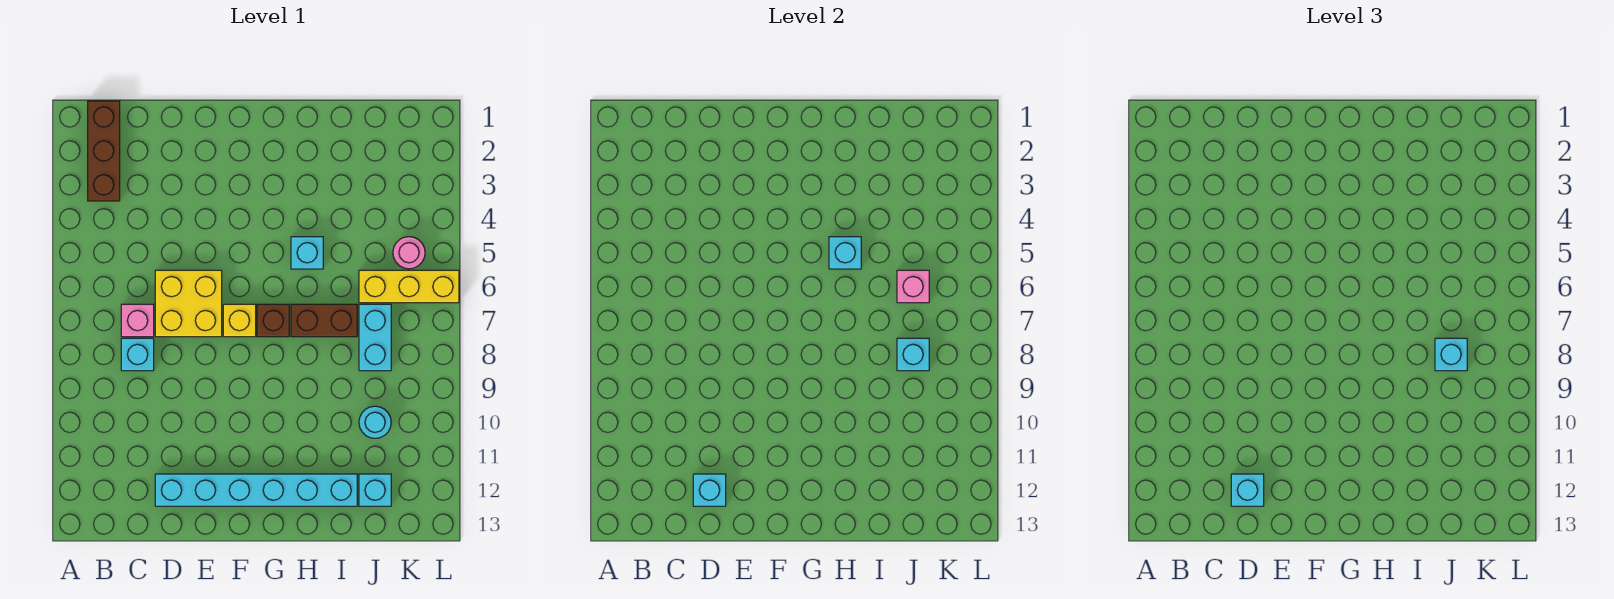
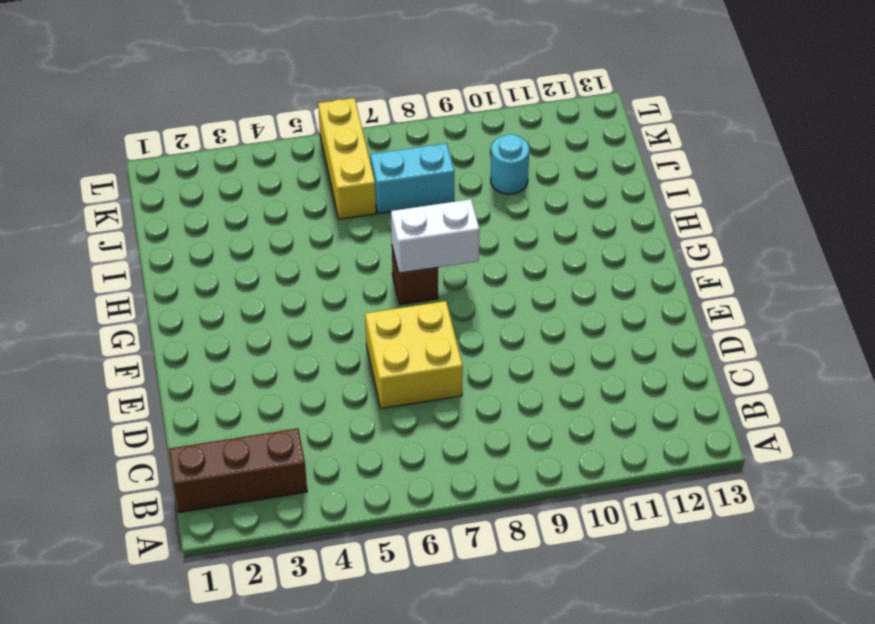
white 1x2 brick [391,199,480,273] -> none
none -> pink 1x1 brick [121,304,154,337]
none -> cyan 1x1 brick [121,338,154,371]
none -> cyan 1x6 brick [155,474,357,506]

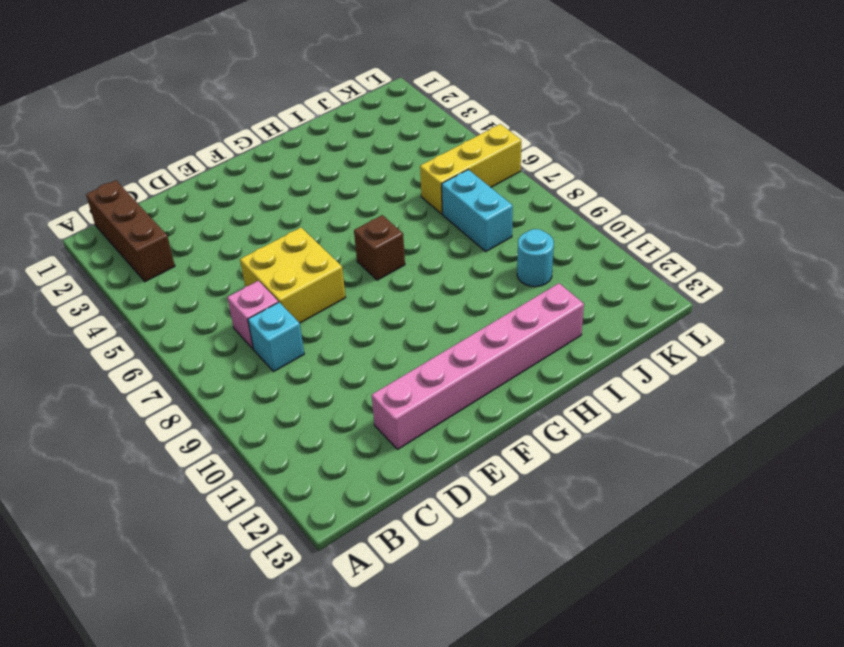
pink 1x6 brick [372,283,584,449] -> cyan 1x6 brick [155,474,357,506]
none -> yellow 1x1 brick [223,304,256,337]
none -> cyan 1x1 brick [291,237,323,269]
none -> brown 1x2 brick [291,304,357,337]

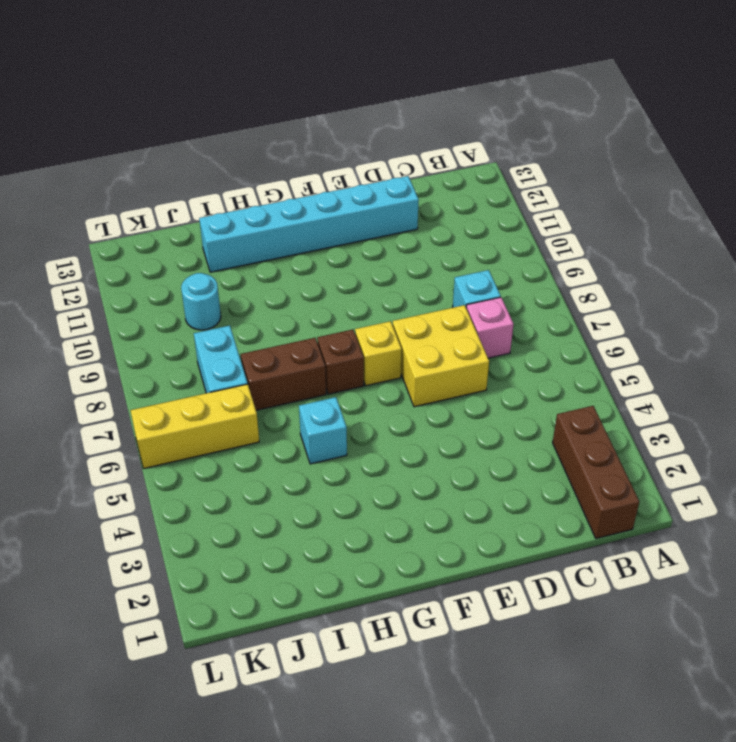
none -> cyan 1x1 brick [359,474,391,506]
none -> pink 1x1 round brick [393,237,425,269]
none -> cyan 1x1 brick [693,474,726,506]

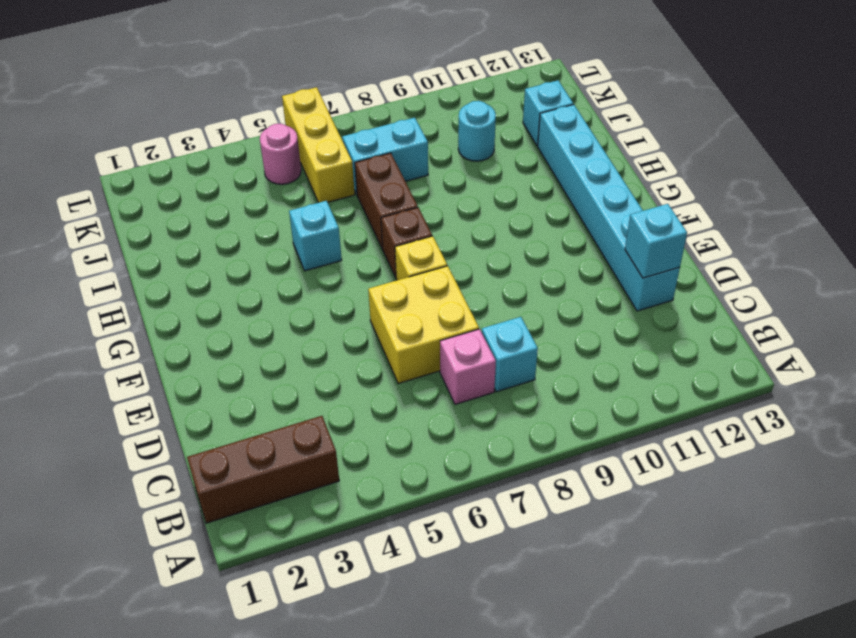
none -> cyan 1x1 brick [829,237,861,269]
none -> pink 1x1 brick [897,270,929,303]
none -> cyan 1x1 brick [897,338,929,371]

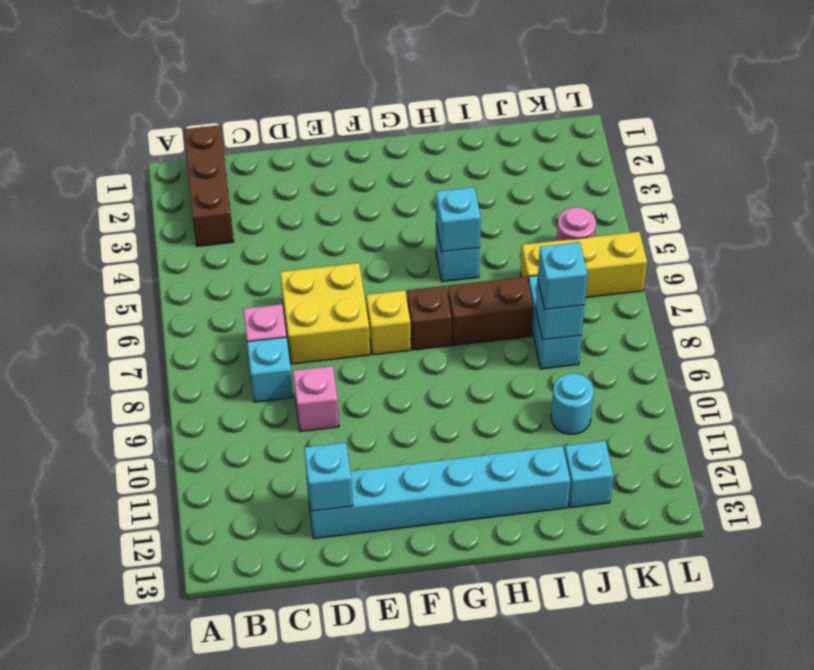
pink 1x1 brick [293,366,339,432] -> pink 1x1 brick moved to [897,270,929,303]
none -> cyan 1x1 brick [1231,474,1264,506]

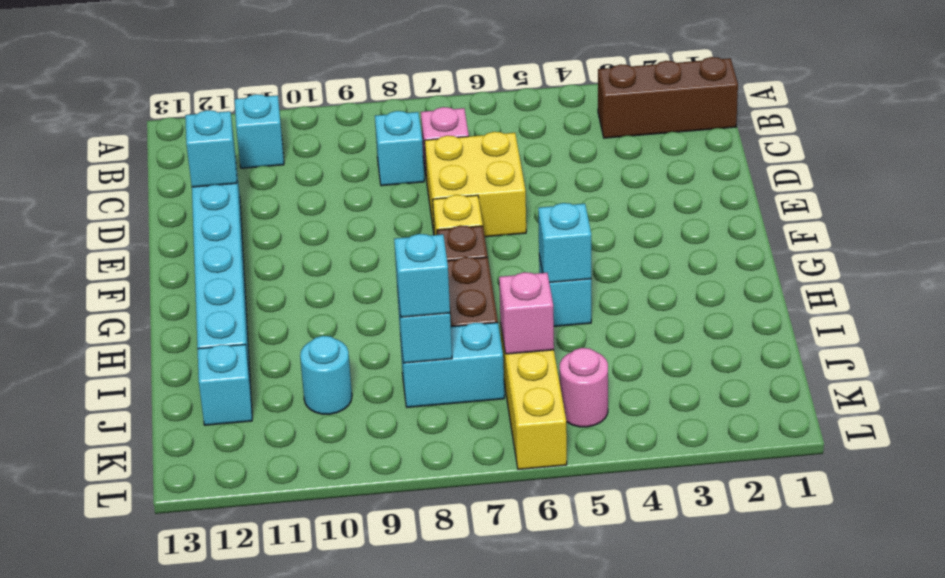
cyan 1x1 brick [235,94,284,168] -> cyan 1x1 brick moved to [1231,474,1264,506]

